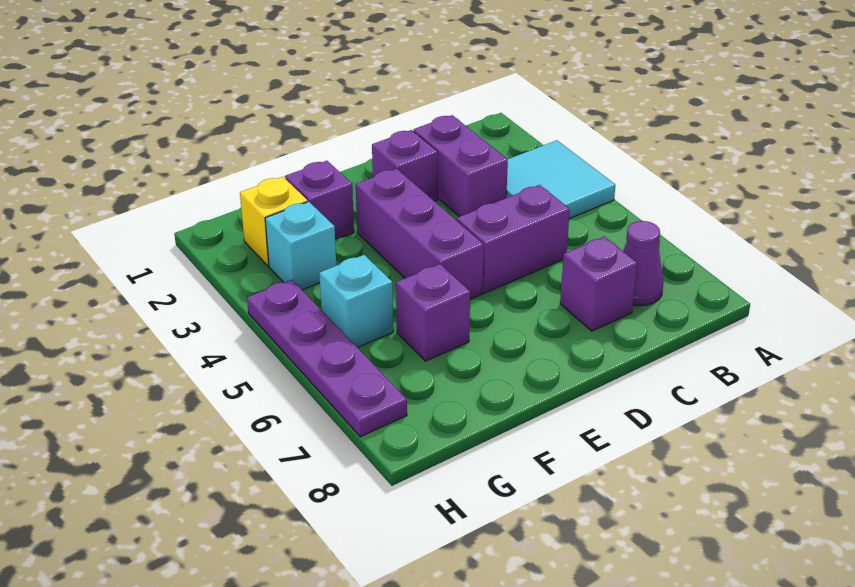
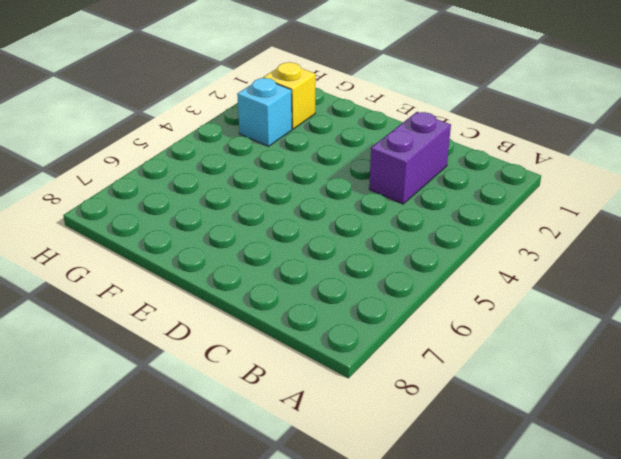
none -> cyan 2x2 tile [506,140,615,219]
none -> purple 1x1 cone [623,221,664,306]
none -> purple 1x2 brick [457,185,570,293]

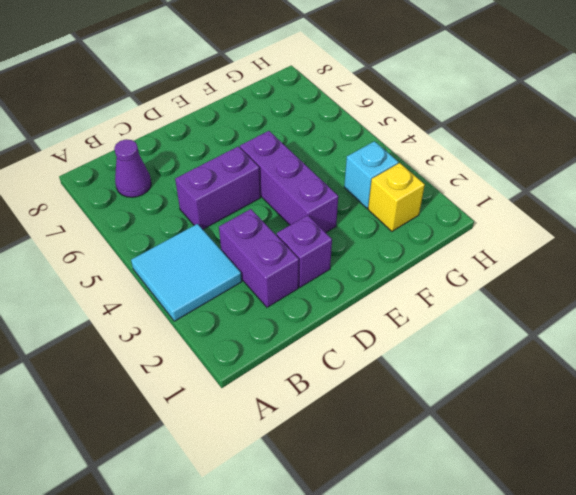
none -> purple 1x1 brick [560,236,637,331]
none -> purple 1x1 brick [285,161,354,240]
none -> purple 1x1 brick [396,264,470,361]

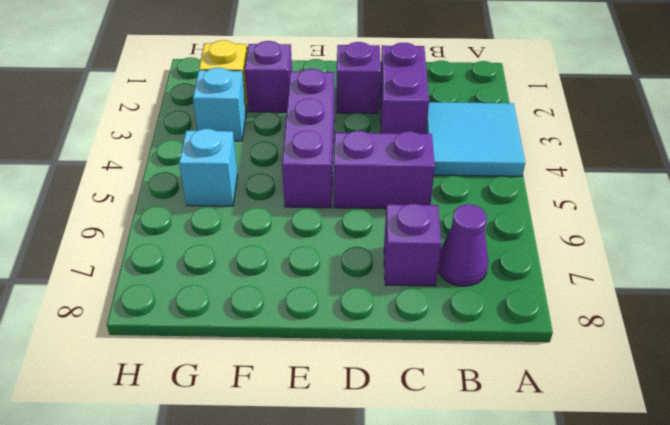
none -> purple 1x1 brick [396,264,470,361]
none -> purple 1x4 plate [247,280,407,437]

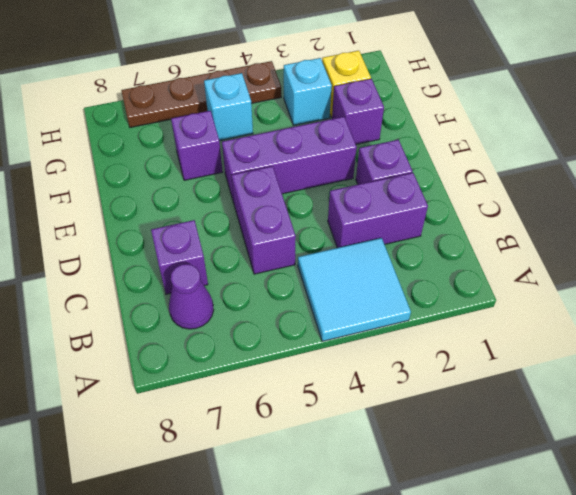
brown 1x4 plate [121,61,281,128] -> purple 1x4 plate [247,280,407,437]

